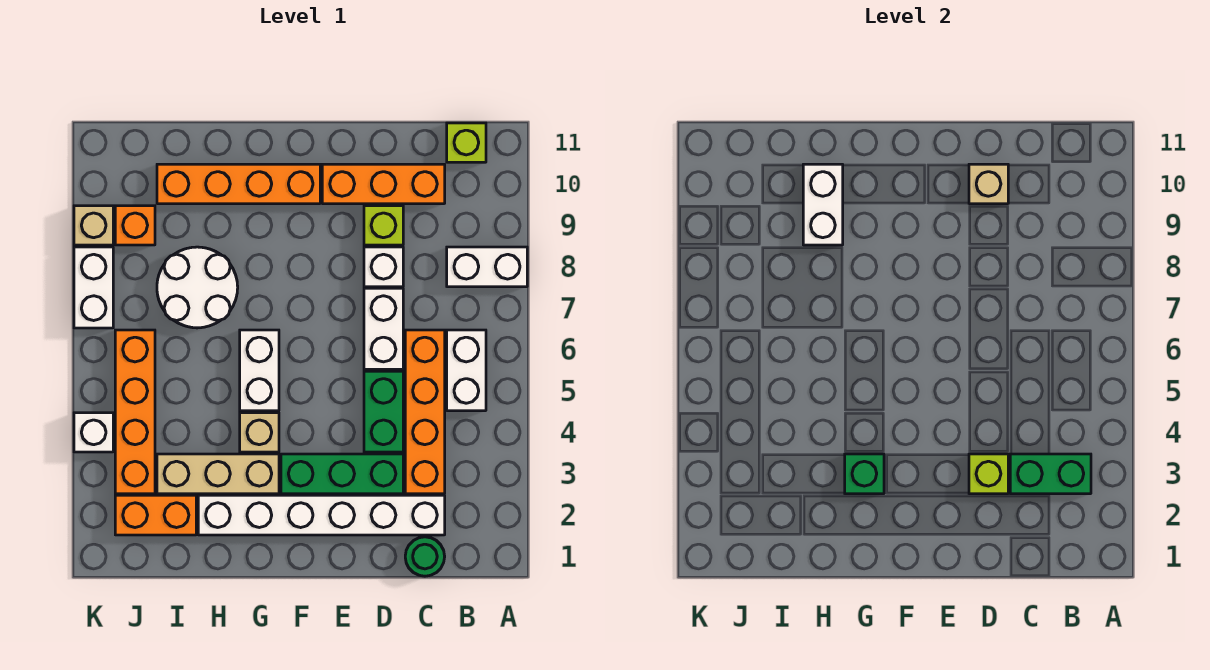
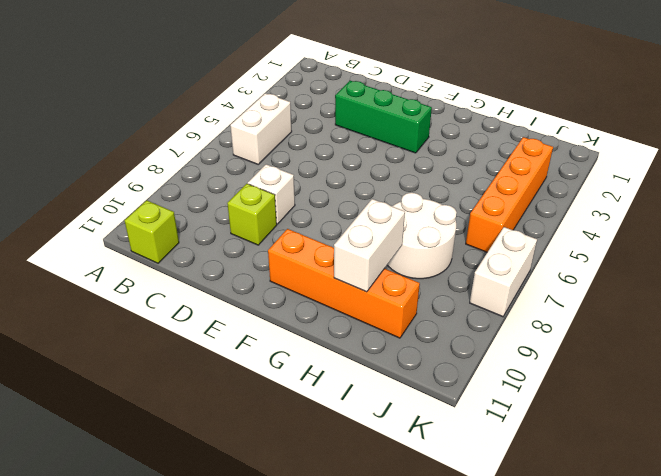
none -> white 1x2 brick [447,247,527,287]
none -> green 1x1 round brick [405,537,445,576]
none -> white 1x6 brick [198,495,445,535]

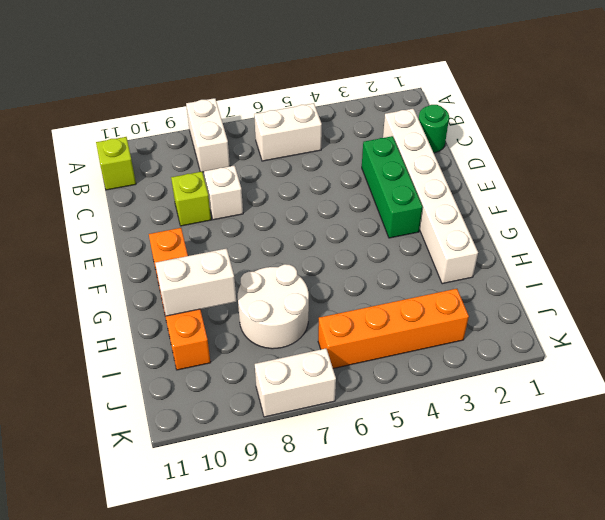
none -> orange 1x4 brick [405,330,445,494]
none -> orange 1x3 brick [322,164,445,204]
none -> green 1x2 brick [364,371,403,452]

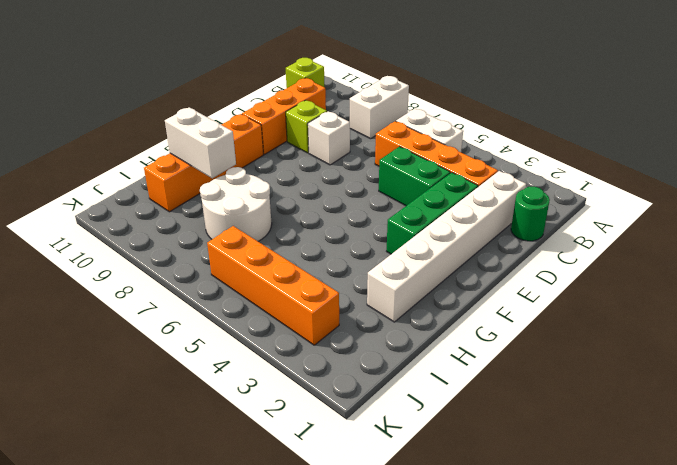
none -> white 1x2 brick [364,288,403,369]
none -> tan 1x3 brick [157,454,279,494]
none -> tan 1x1 brick [240,413,279,452]

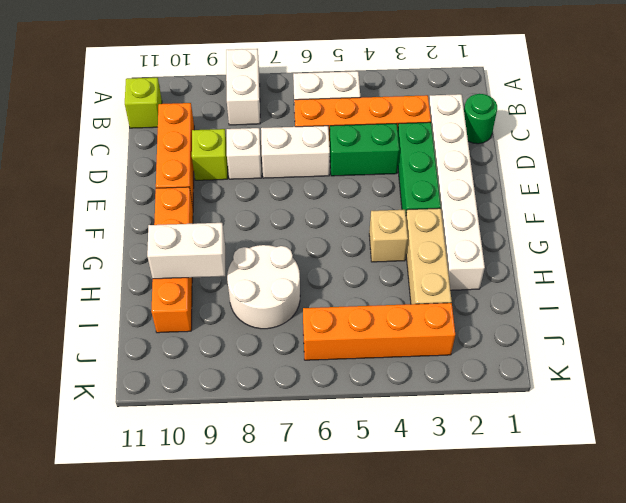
none -> white 1x2 brick [240,330,279,411]
none -> orange 1x2 brick [115,495,196,535]
none -> orange 1x1 brick [115,206,155,245]

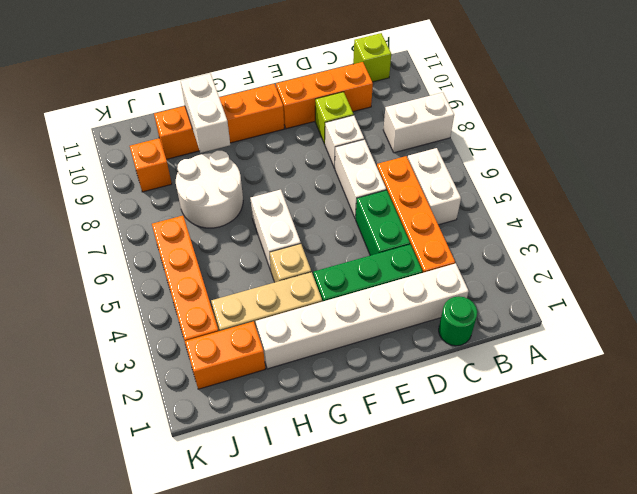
none -> white 1x1 brick [74,413,113,452]
none -> white 1x2 brick [74,247,113,328]
none -> tan 1x1 brick [74,206,113,245]

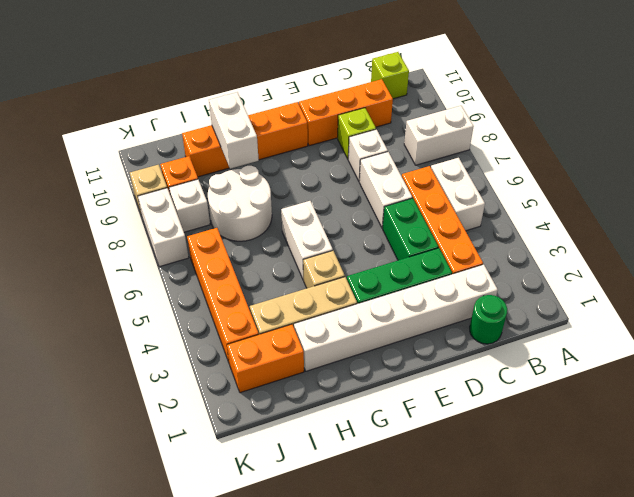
white 1x1 brick [169,179,210,232] -> white 1x1 brick moved to [74,413,113,452]
none -> green 1x2 brick [1010,454,1091,494]
none -> lime 1x1 brick [969,454,1008,494]
none -> tan 1x1 brick [969,164,1008,204]

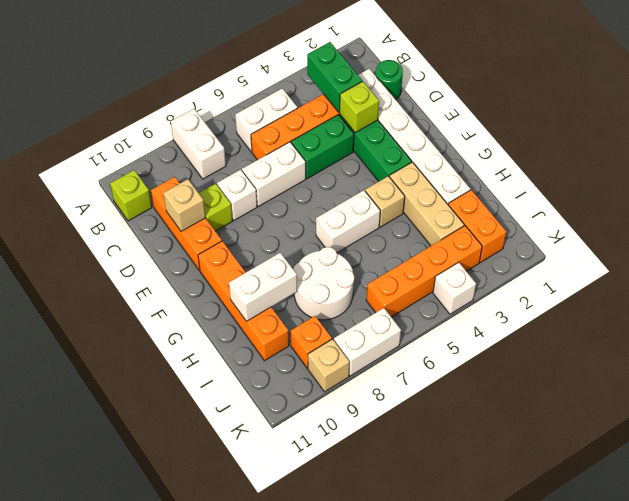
none -> green 1x1 brick [845,454,884,494]

